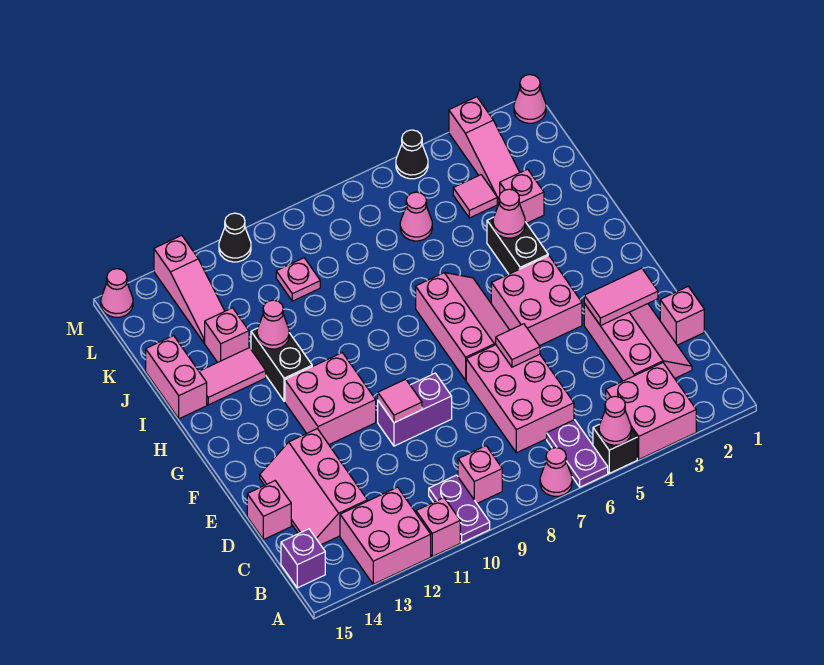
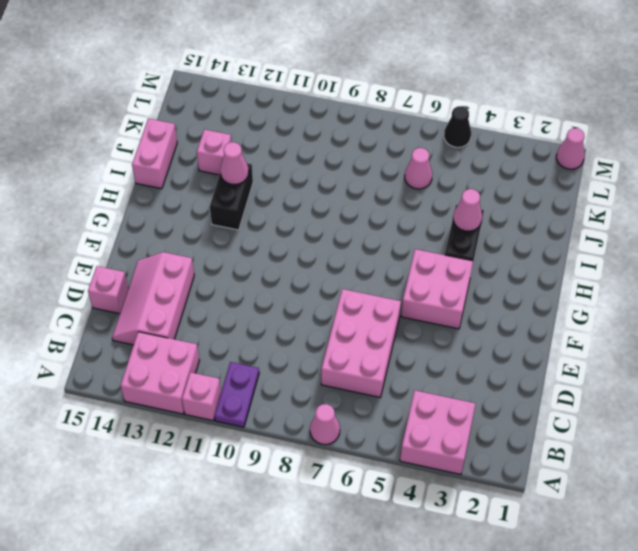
none -> black 1x1 brick [593,425,637,473]
none -> purple 1x2 plate [547,420,608,487]
none -> pink 1x1 brick [458,446,502,503]
none -> purple 1x1 brick [281,529,325,588]

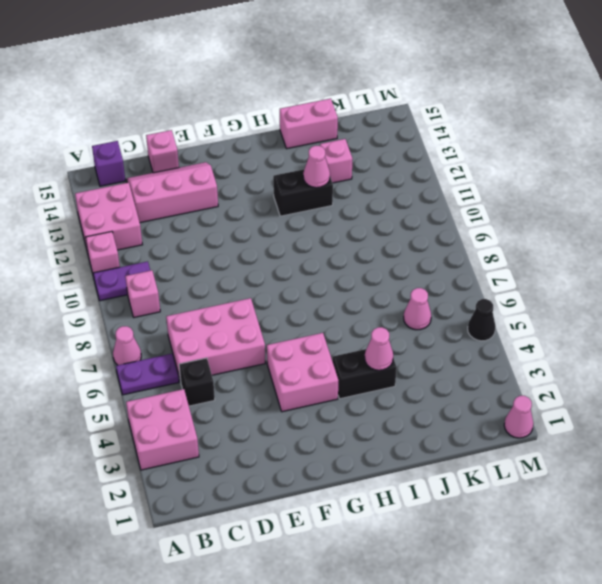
black 1x1 brick [179,358,215,406] -> black 1x1 brick moved to [593,425,637,473]
none -> pink 2x3 slope [584,303,692,381]
none -> pink 1x1 brick [660,287,704,345]
none -> purple 1x2 brick [378,373,452,446]
none -> pink 2x3 slope [416,273,509,380]

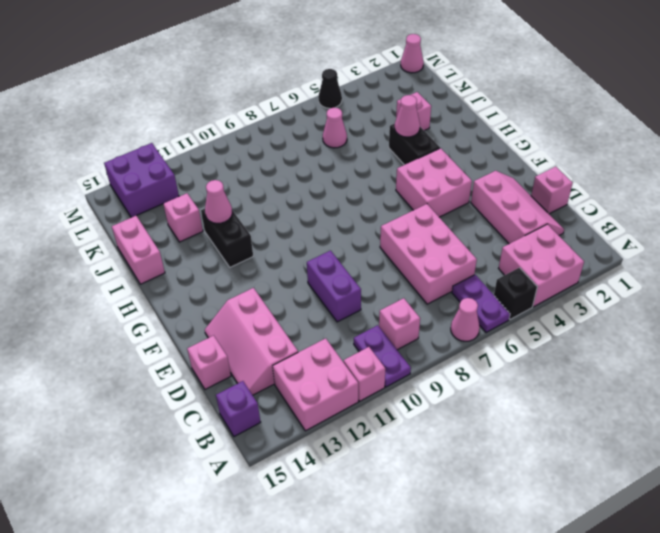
purple 1x2 brick [307,251,361,322] -> purple 1x2 brick turned to [378,373,452,446]
purple 2x2 brick [104,143,179,218] -> pink 1x3 slope [154,235,225,343]
none -> pink 2x3 slope [416,273,509,380]
none -> pink 2x2 brick [285,353,376,444]
none -> pink 1x2 tile [199,348,266,405]
none -> pink 1x3 slope [449,97,520,204]

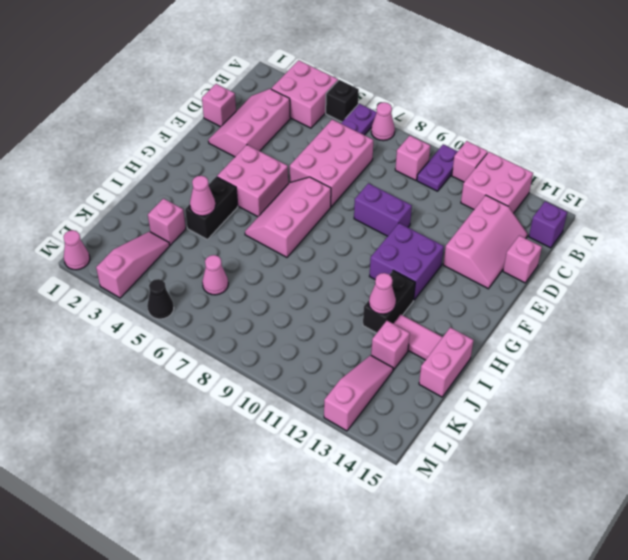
purple 2x2 brick [370,223,444,300] -> pink 2x2 brick [285,353,376,444]
none -> pink 1x1 tile [453,175,497,218]
none -> pink 1x1 plate [276,258,320,301]
none -> black 1x1 cone [219,213,251,262]
none -> pink 1x1 cone [101,269,133,317]

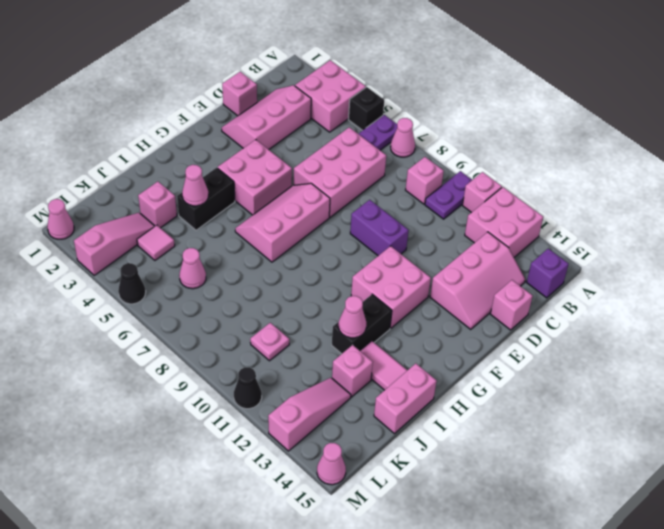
none -> pink 1x1 cone [599,396,631,445]
none -> pink 1x2 tile [584,268,658,326]
none -> pink 1x1 tile [496,324,540,367]
none -> pink 1x1 tile [378,379,422,423]

